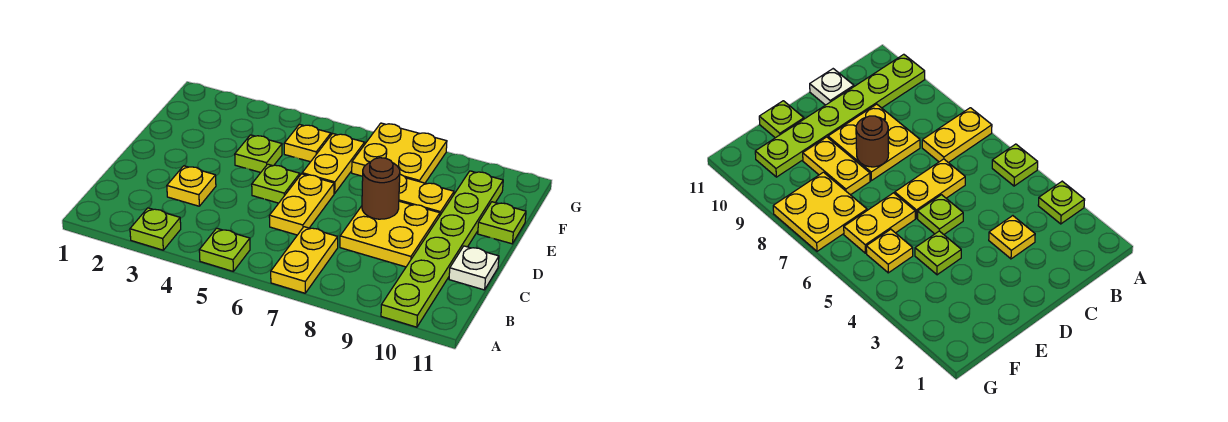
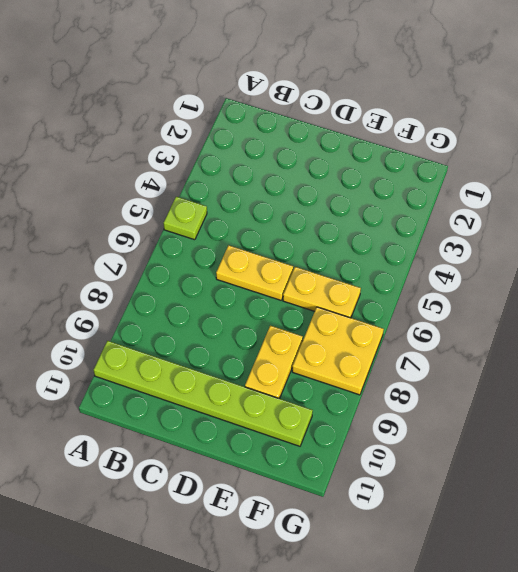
none -> lime 1x1 plate [130,208,181,250]
none -> yellow 1x2 plate [271,227,338,293]
none -> yellow 1x1 plate [167,166,216,206]

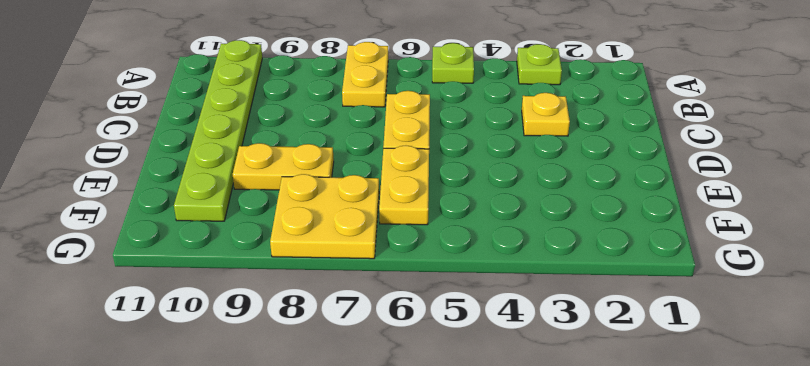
none -> yellow 2x2 plate [340,201,440,267]
none -> white 1x1 plate [449,246,499,290]
none -> lime 1x1 plate [252,164,300,203]

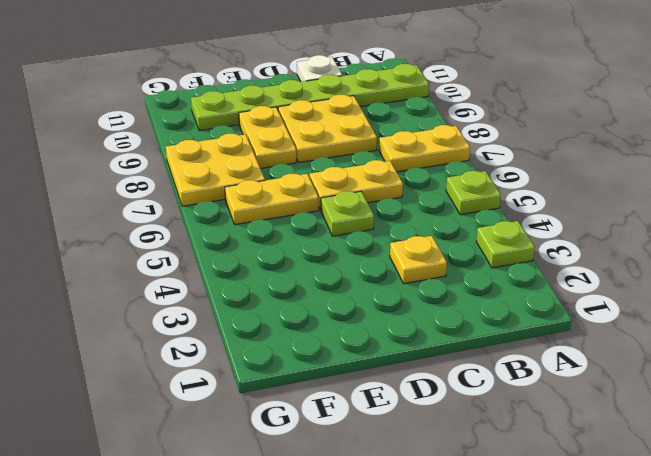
none -> lime 1x1 plate [235,135,282,173]
none -> lime 1x1 plate [478,202,526,244]
none -> yellow 1x1 plate [284,124,331,162]

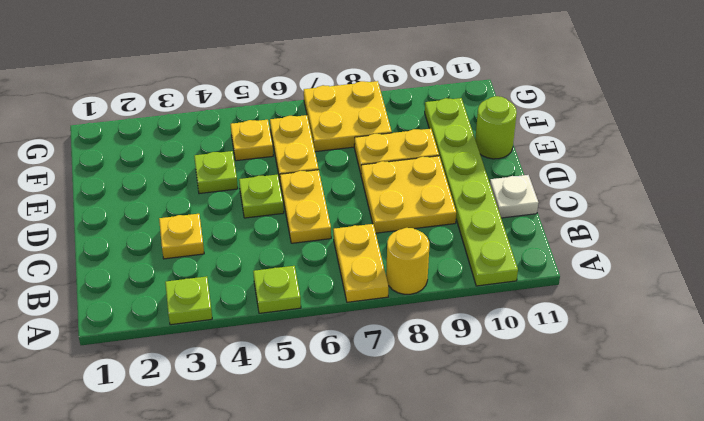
yellow 1x1 round brick [386,228,429,294] -> none
lime 1x1 round brick [475,96,517,159] -> lime 1x1 plate [478,202,526,244]
none -> brown 1x1 round brick [362,158,400,219]

